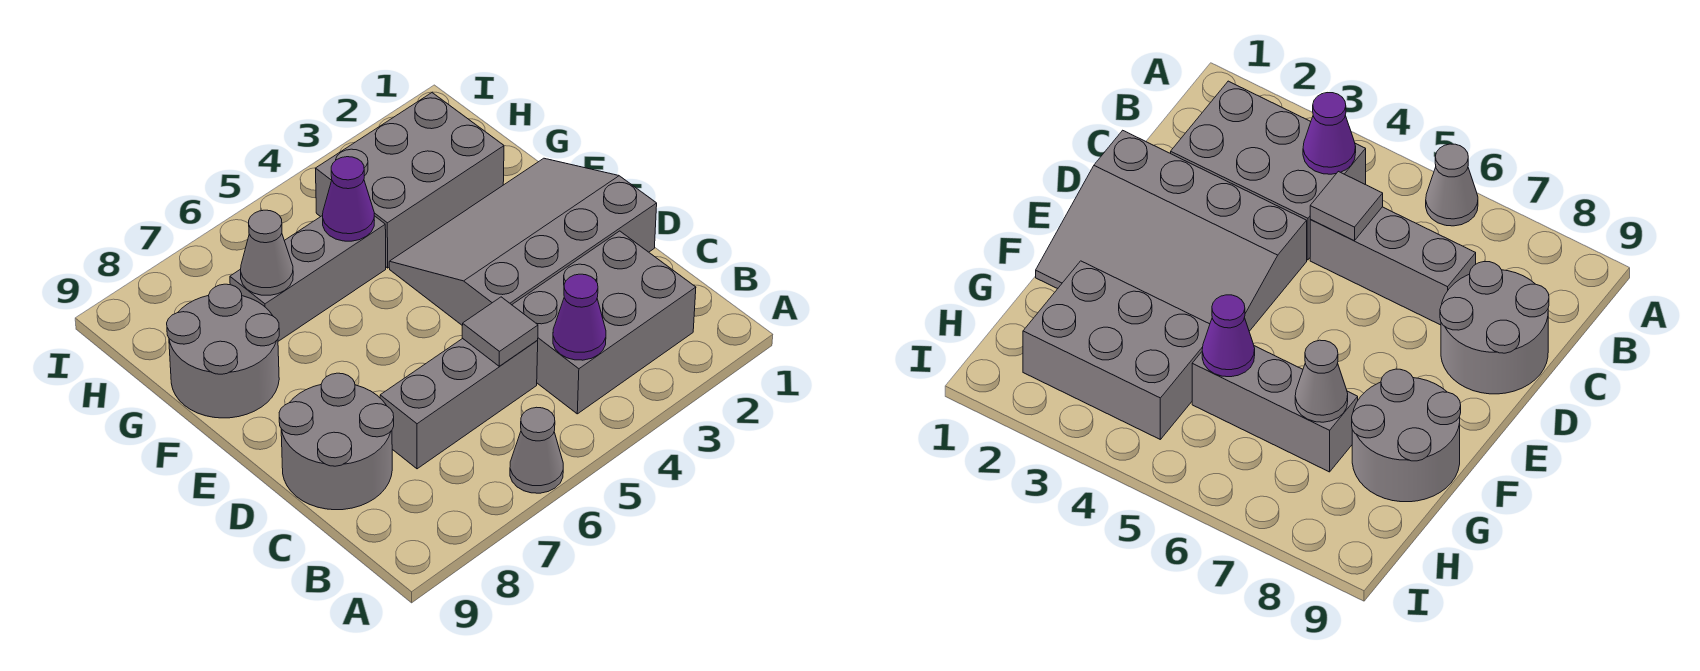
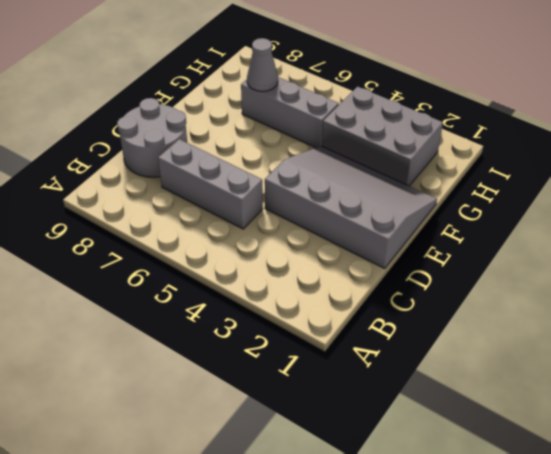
none -> grey 1x1 cone [510,407,563,493]
none -> grey 2x3 brick [512,231,696,414]
none -> grey 2x2 round brick [167,284,279,418]

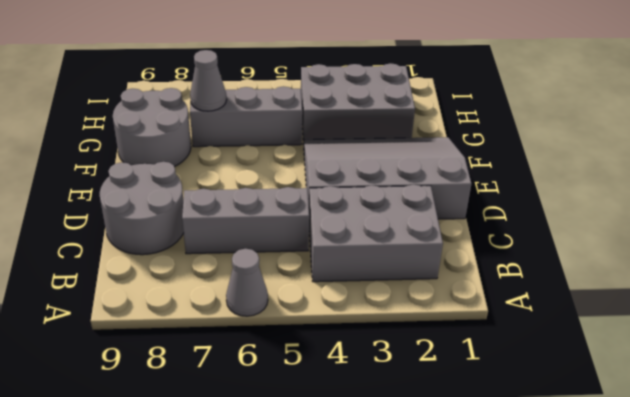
none -> purple 1x1 cone [553,274,606,360]
none -> grey 1x1 tile [462,297,538,366]
none -> purple 1x1 cone [323,157,374,241]

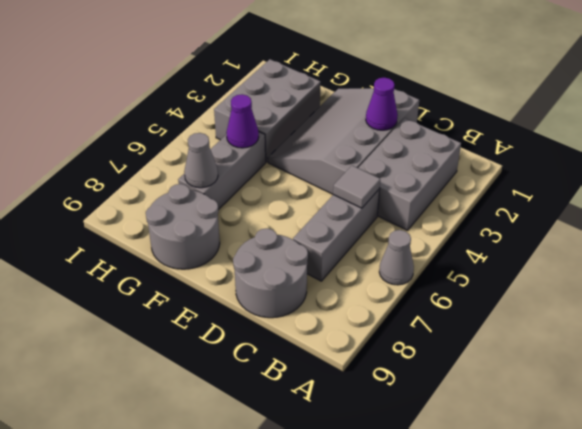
purple 1x1 cone [366,78,398,130] -> purple 1x1 cone moved to [553,274,606,360]

